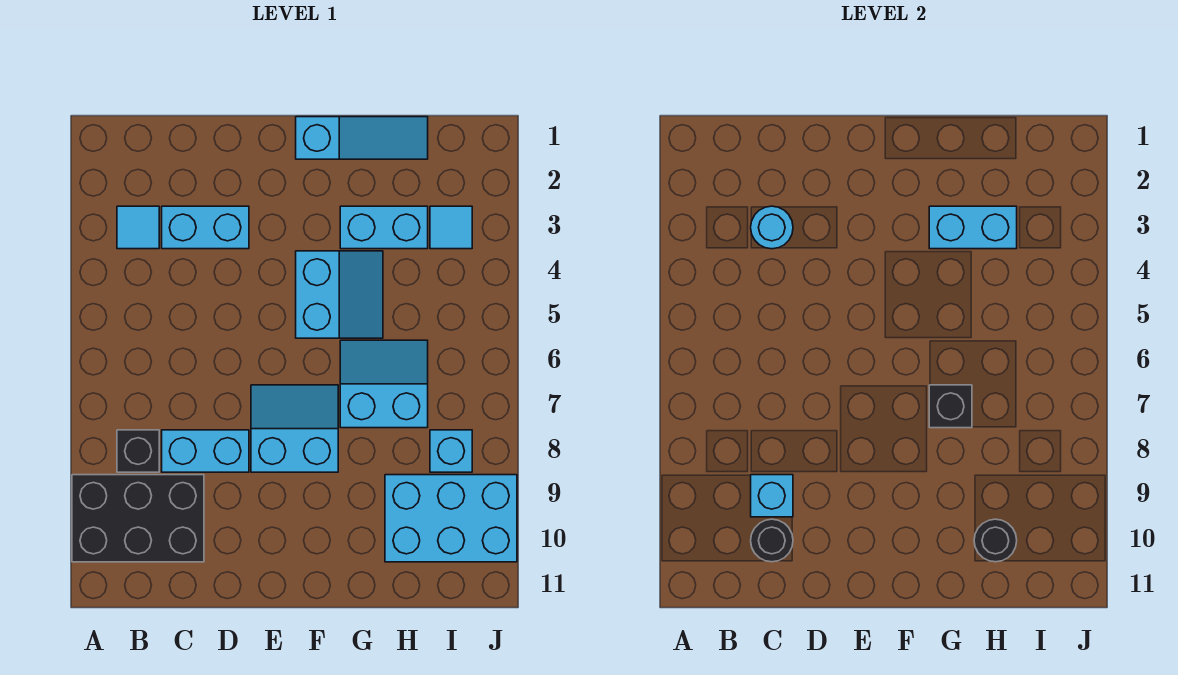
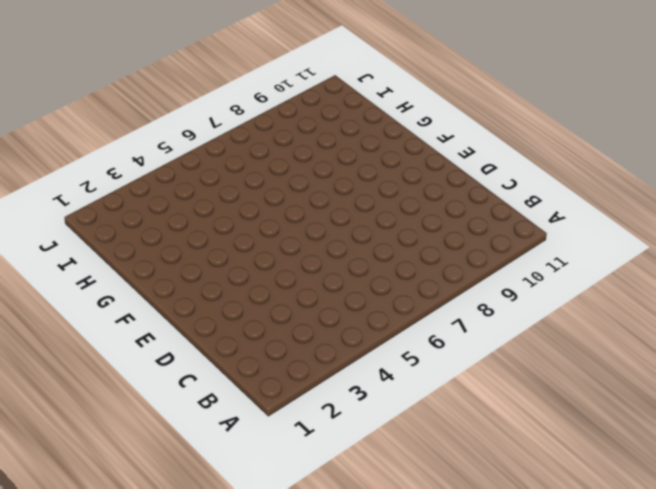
none -> black 2x3 brick [72,475,204,562]
none -> cyan 1x1 tile [117,206,159,249]
none -> black 1x1 brick [117,430,159,472]

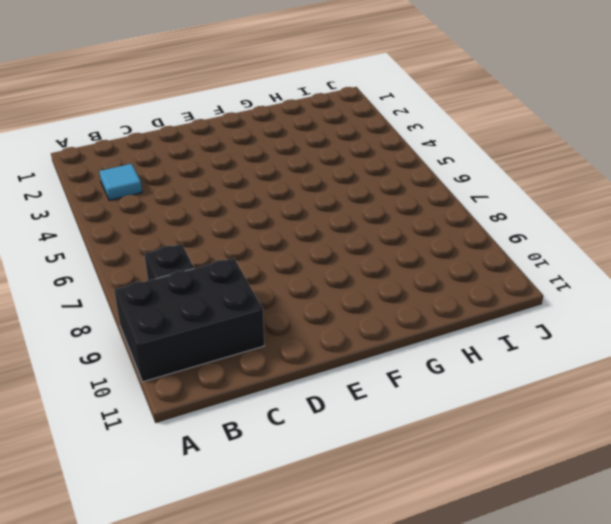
none -> cyan 1x2 brick [162,206,249,249]
none -> cyan 1x2 brick [162,430,249,472]
none -> cyan 2x2 slope [251,385,338,472]

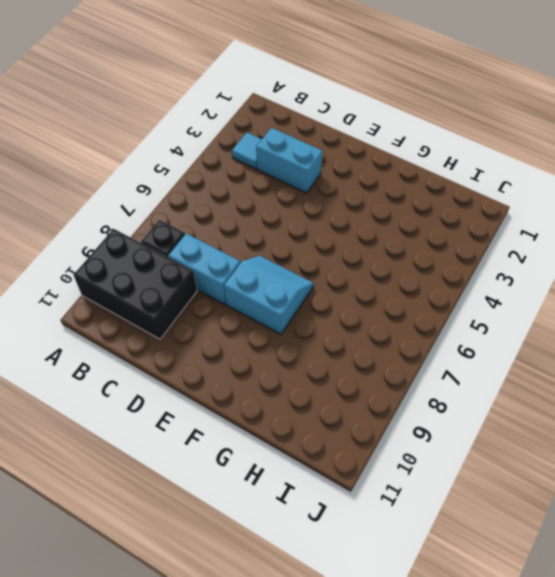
none -> cyan 1x3 slope [296,117,428,159]
none -> cyan 2x2 slope [296,251,383,338]
none -> cyan 1x2 brick [340,206,428,249]

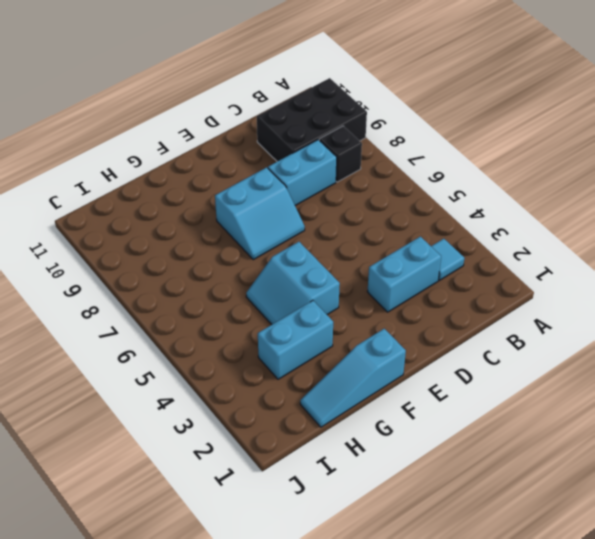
none -> cyan 2x2 slope [340,340,428,428]
none -> cyan 2x3 brick [385,475,517,562]
none -> cyan 1x1 tile [430,206,472,249]

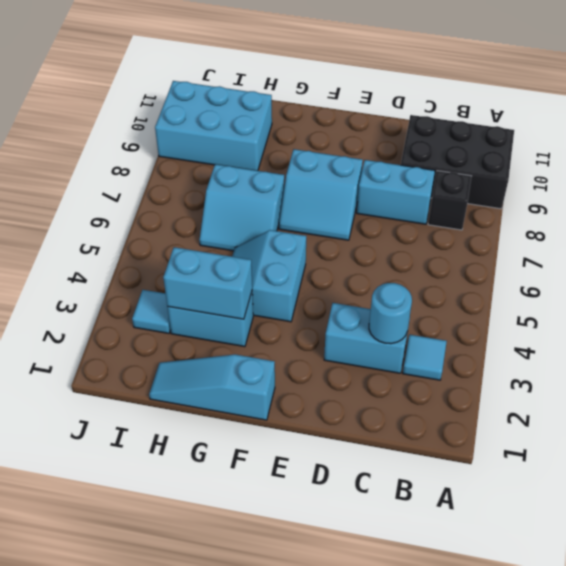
none -> cyan 1x1 brick [430,430,472,472]
none -> cyan 1x1 brick [751,475,793,517]
none -> black 1x1 round brick [751,519,793,562]

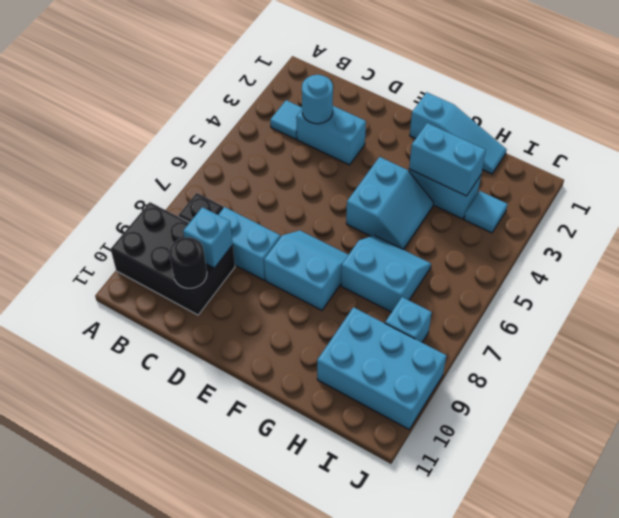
none -> black 1x1 brick [929,385,972,428]
none -> black 1x1 round brick [974,519,1017,562]

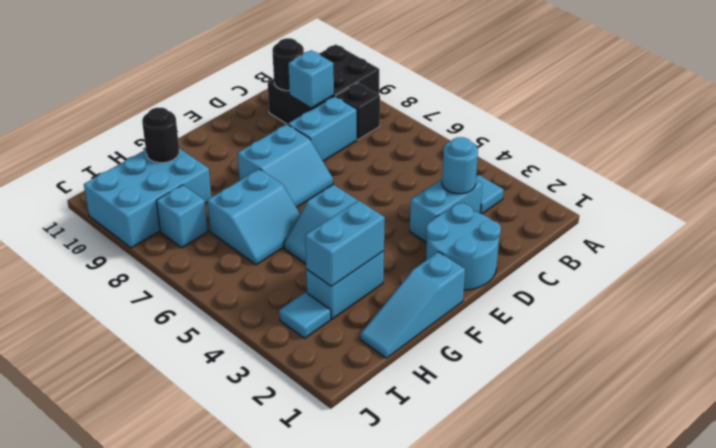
cyan 2x2 round brick [426,203,501,290] -> none
none -> black 1x1 brick [929,385,972,428]

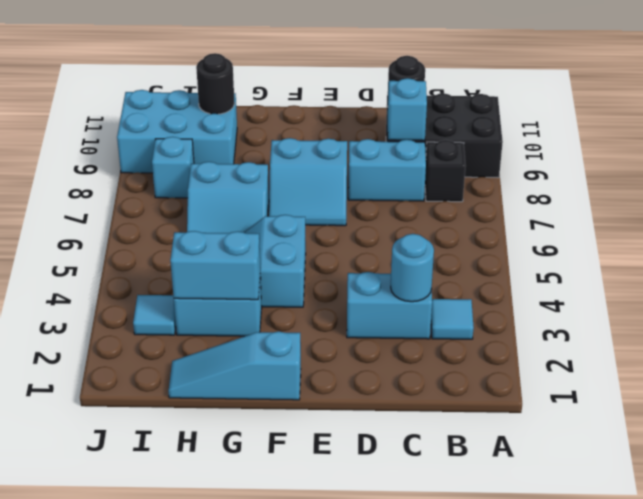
none -> black 1x1 brick [929,385,972,428]

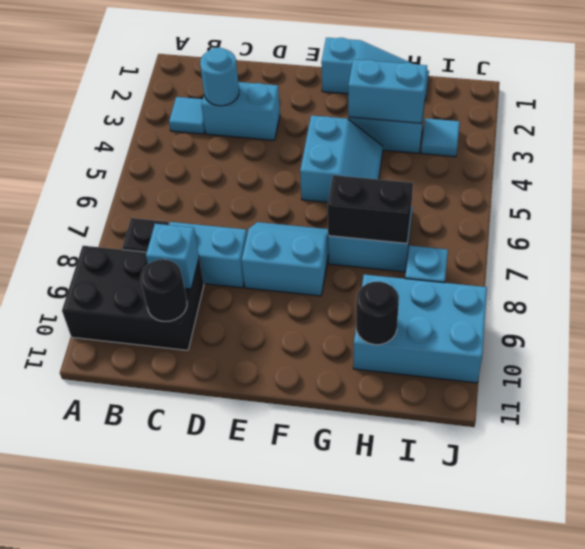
black 1x2 brick [328,175,413,243] -> black 1x1 brick [929,385,972,428]

